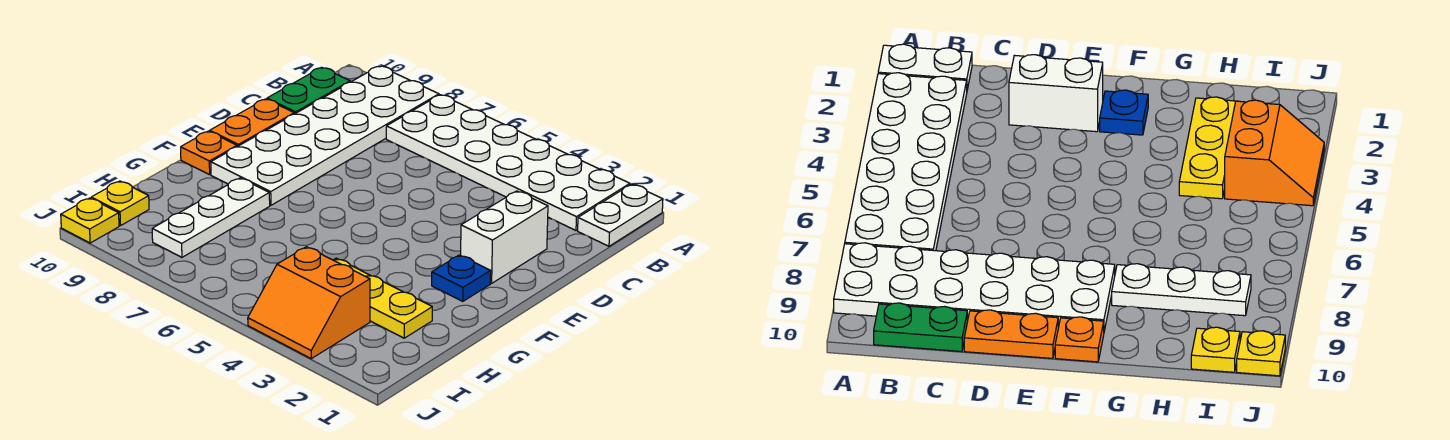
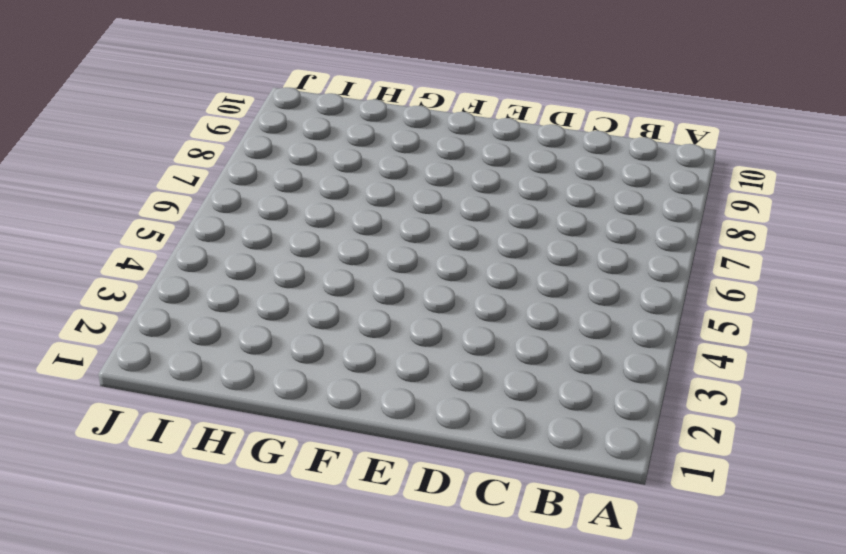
none -> white 1x2 plate [578,184,663,246]
none -> white 2x6 plate [386,95,630,230]
none -> white 2x6 plate [211,66,439,205]

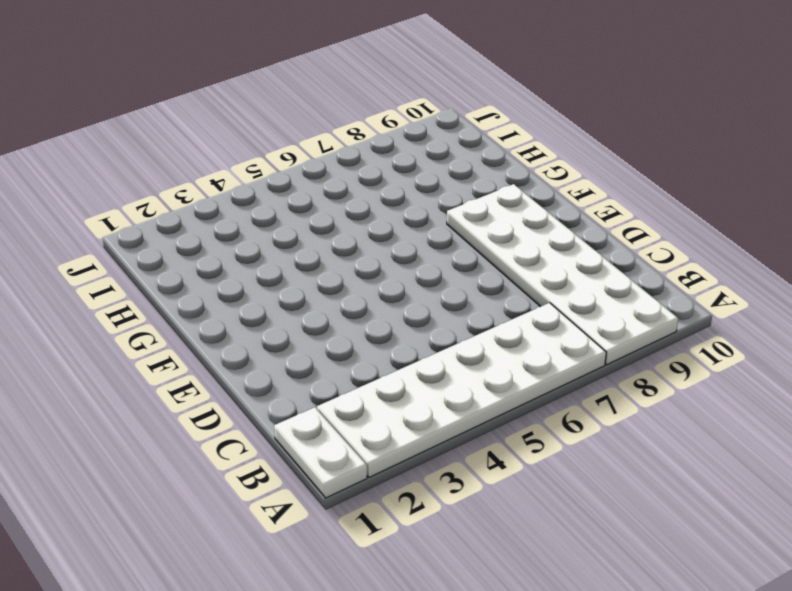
none -> green 1x2 plate [267,67,350,114]
none -> white 1x2 brick [461,191,548,283]
none -> orange 1x2 plate [210,99,294,147]

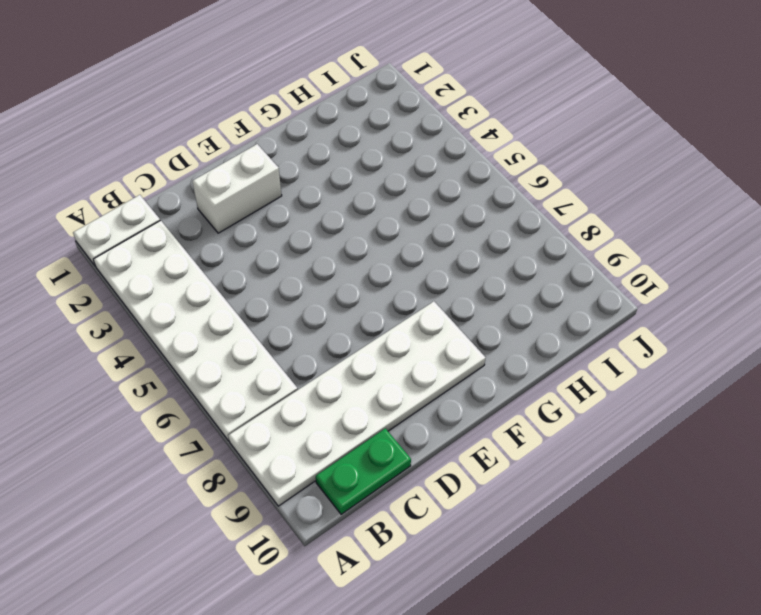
none -> orange 1x2 plate [210,99,294,147]
none -> blue 1x1 plate [432,255,491,301]
none -> orange 1x1 plate [181,131,237,175]

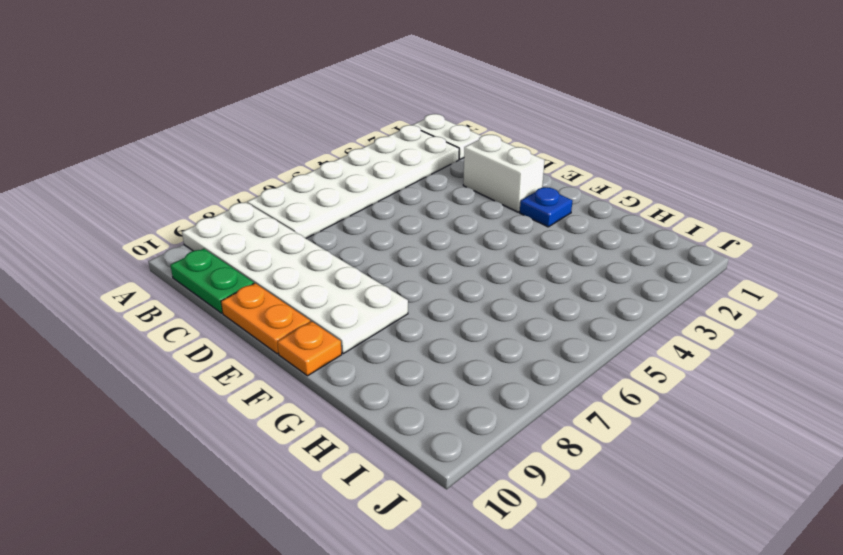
none -> white 1x3 plate [152,178,270,257]
none -> yellow 1x3 plate [334,258,432,338]
none -> orange 2x2 slope [248,247,370,358]

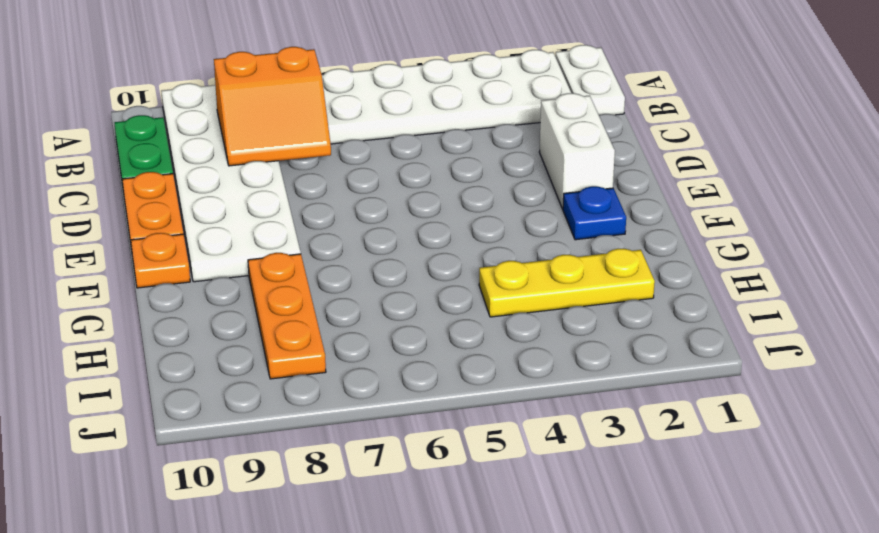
orange 2x2 slope [214,47,331,166] -> orange 2x2 slope moved to [248,247,370,358]
orange 1x3 plate [248,253,326,379] -> white 1x3 plate [152,178,270,257]
none -> yellow 1x1 plate [91,181,149,226]
none -> yellow 1x1 plate [61,198,119,243]

